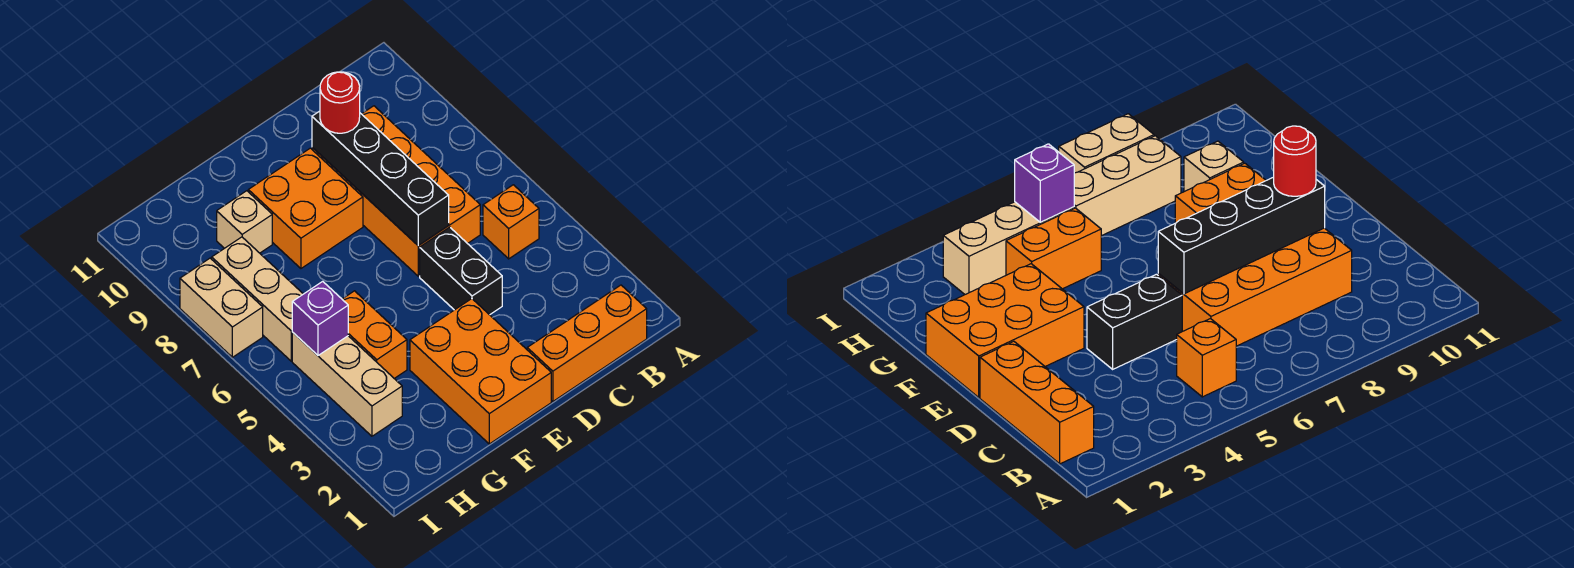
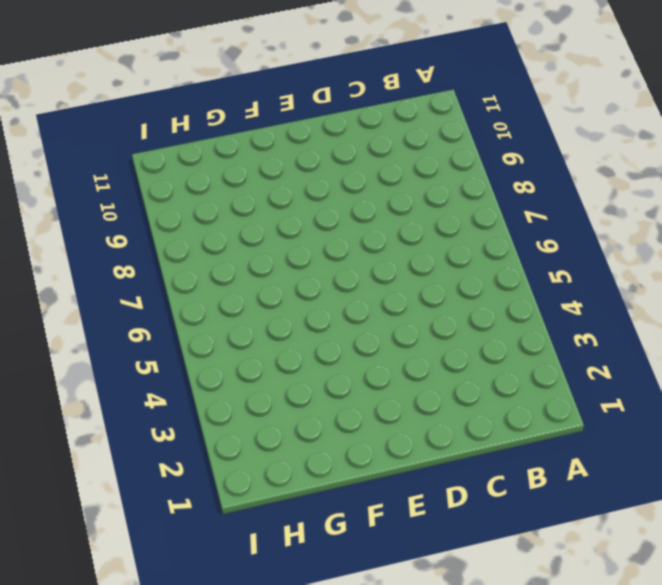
none -> orange 1x3 brick [527,285,647,401]
none -> orange 1x1 brick [483,185,539,259]
none -> orange 2x4 brick [312,106,480,276]

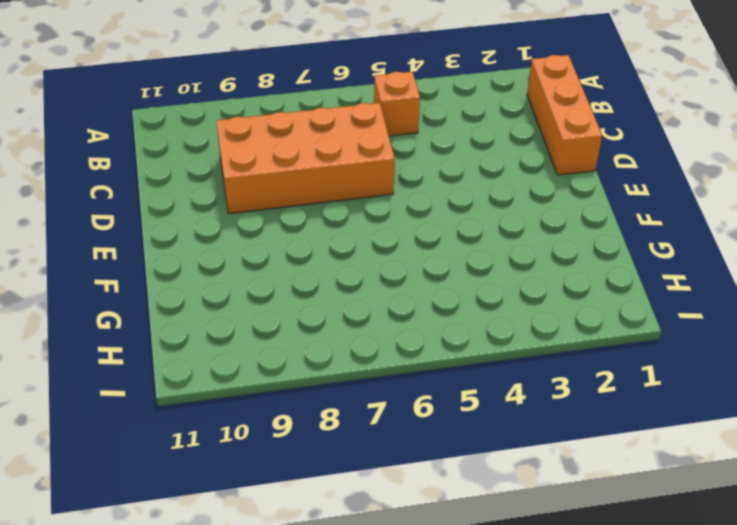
none -> black 1x2 brick [420,227,502,315]
none -> orange 2x3 brick [410,299,551,444]
none -> orange 2x2 brick [248,148,363,268]

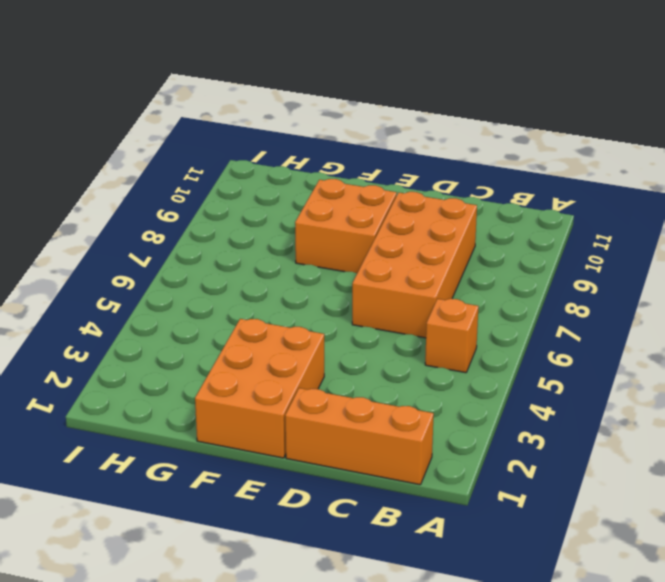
none -> black 1x2 brick [420,227,502,315]
none -> orange 1x2 brick [342,291,407,379]
none -> tan 1x1 brick [217,191,272,253]

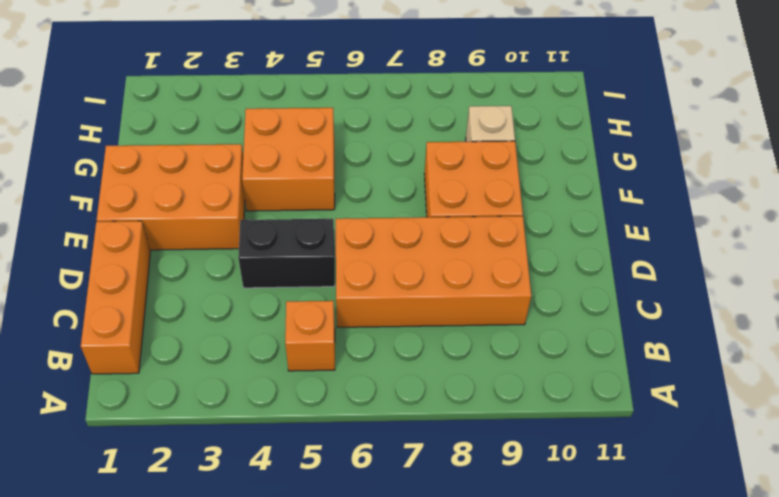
orange 2x2 brick [242,108,335,211] -> orange 1x2 brick [342,291,407,379]
none -> tan 1x3 brick [292,332,402,436]
none -> tan 1x3 brick [212,237,303,361]
none -> tan 1x2 brick [180,258,263,357]

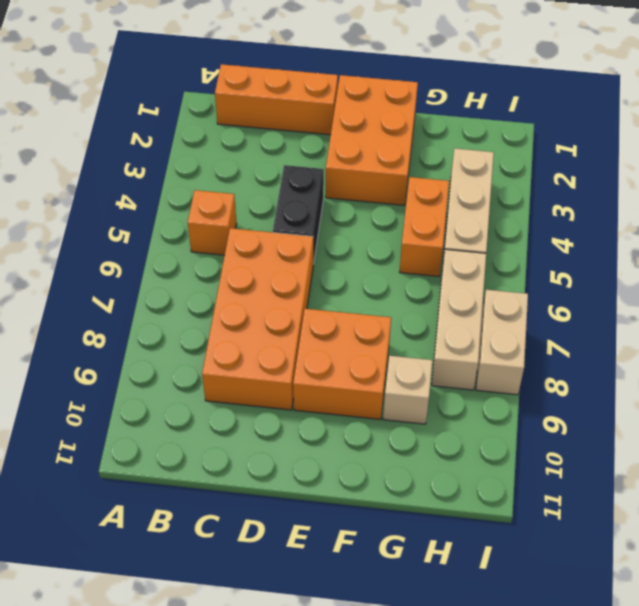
none -> black 1x4 brick [312,111,449,246]
none -> purple 1x1 brick [292,281,348,355]
none -> red 1x1 round brick [320,72,360,133]

